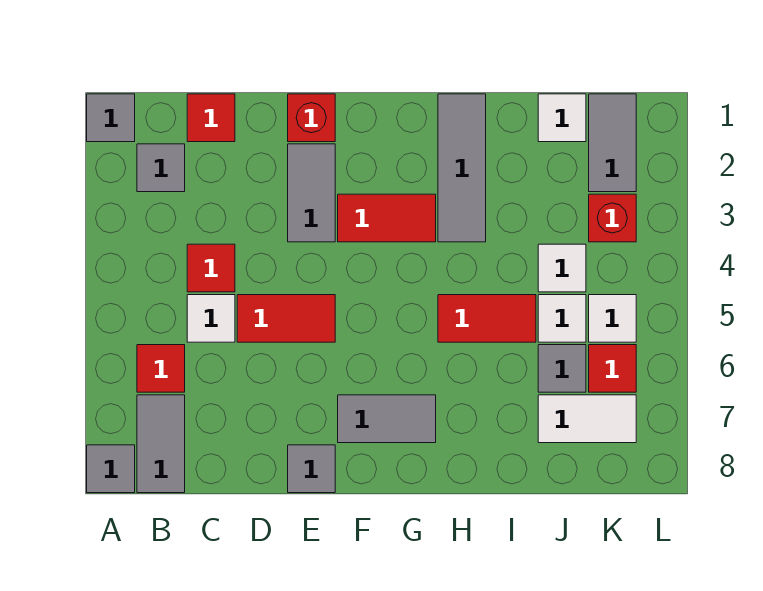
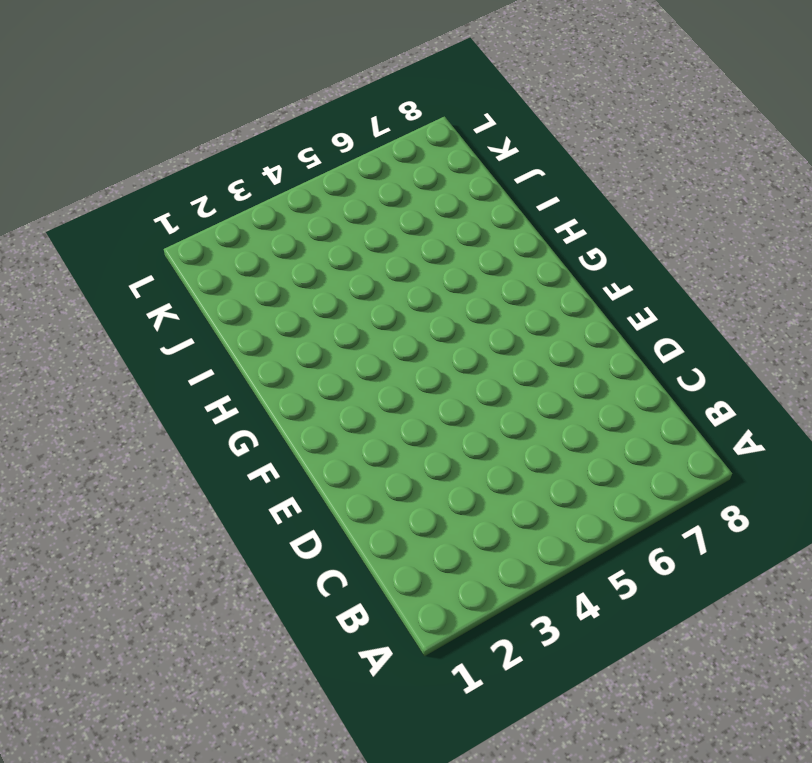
none -> grey 1x1 tile [87,94,135,142]
none -> grey 1x1 tile [87,445,135,493]
none -> grey 1x1 tile [137,144,185,192]

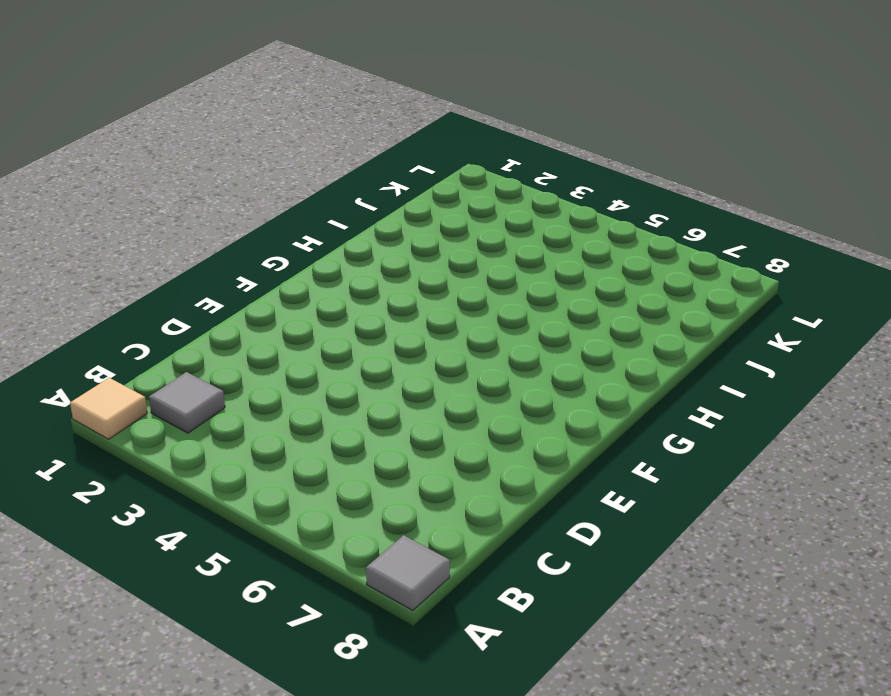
tan 1x1 tile [70,378,147,439] -> grey 1x1 tile [87,94,135,142]
none -> red 1x1 tile [137,345,185,392]
none -> grey 1x2 tile [137,395,185,493]
none -> red 1x1 tile [187,94,235,142]

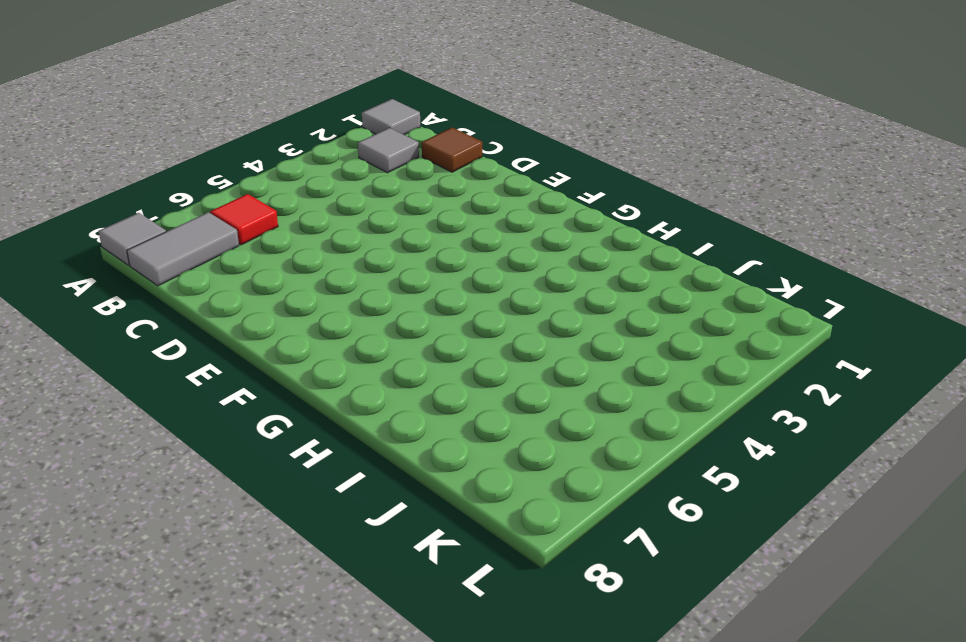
brown 1x1 tile [422,127,482,172] -> red 1x1 tile [187,94,235,142]
none -> red 1x1 tile [187,244,235,292]
none -> white 1x1 tile [187,295,235,342]
none -> red 1x2 tile [237,295,335,342]

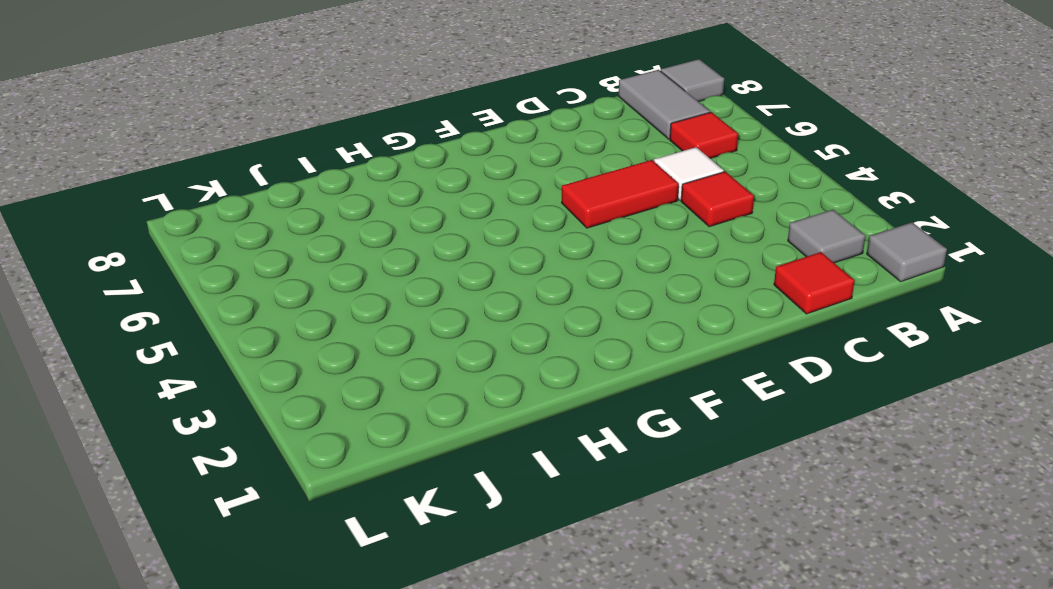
none -> red 1x1 brick [288,94,335,142]
none -> grey 1x2 tile [288,144,335,242]
none -> grey 1x1 tile [288,445,335,493]

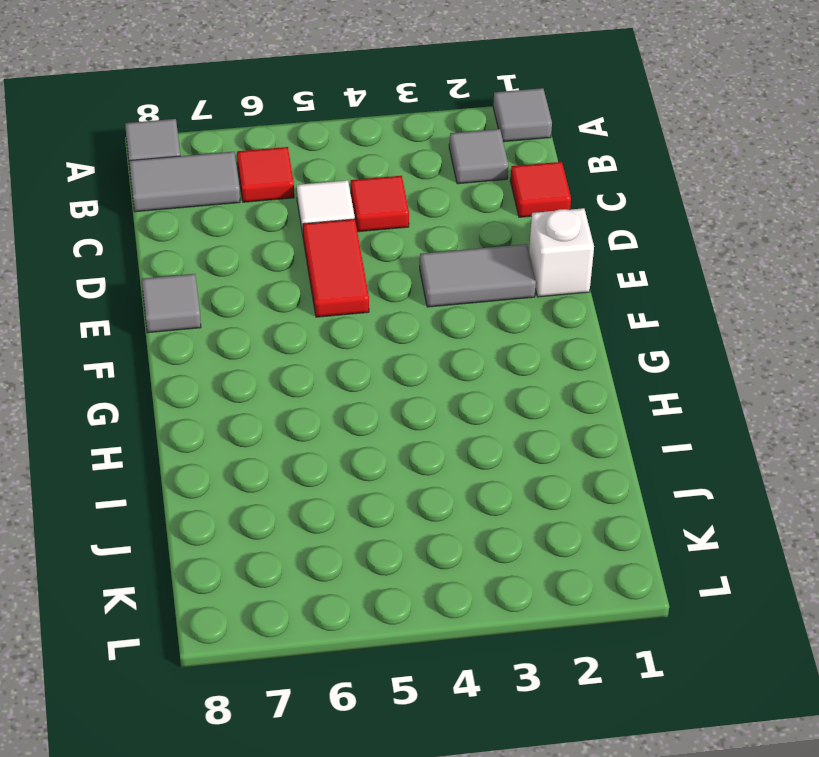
white 1x1 brick [529,208,594,297] -> red 1x1 brick [288,94,335,142]
none -> red 1x2 tile [338,194,436,242]
none -> grey 1x2 tile [338,395,436,443]
none -> grey 1x3 tile [438,94,486,242]

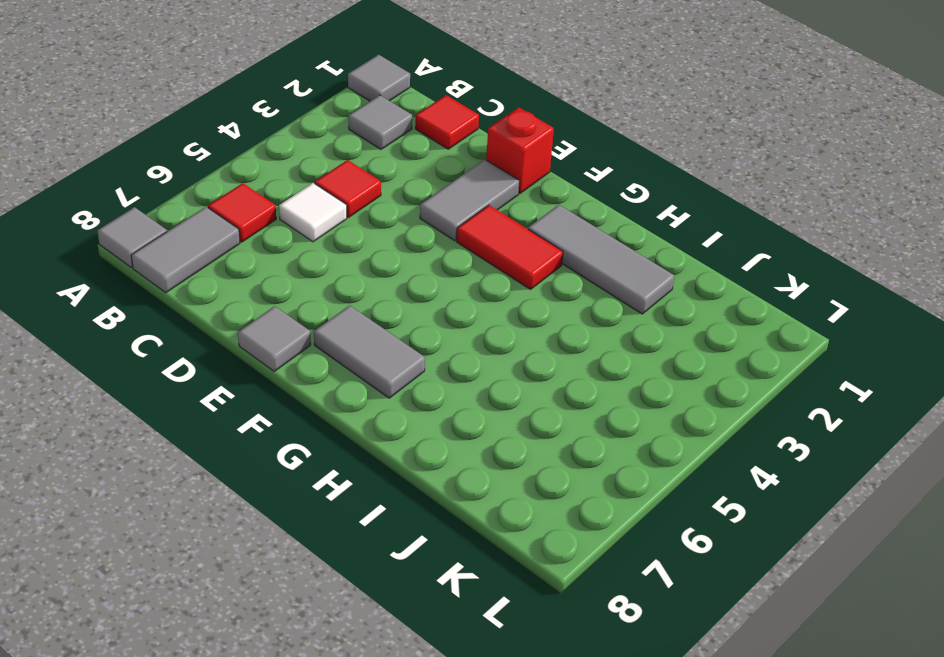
grey 1x3 tile [528,205,674,314] -> grey 1x3 tile turned to [438,94,486,242]
none -> red 1x2 tile [237,295,335,342]
none -> red 1x2 tile [438,295,536,342]
none -> white 1x1 tile [538,94,586,142]

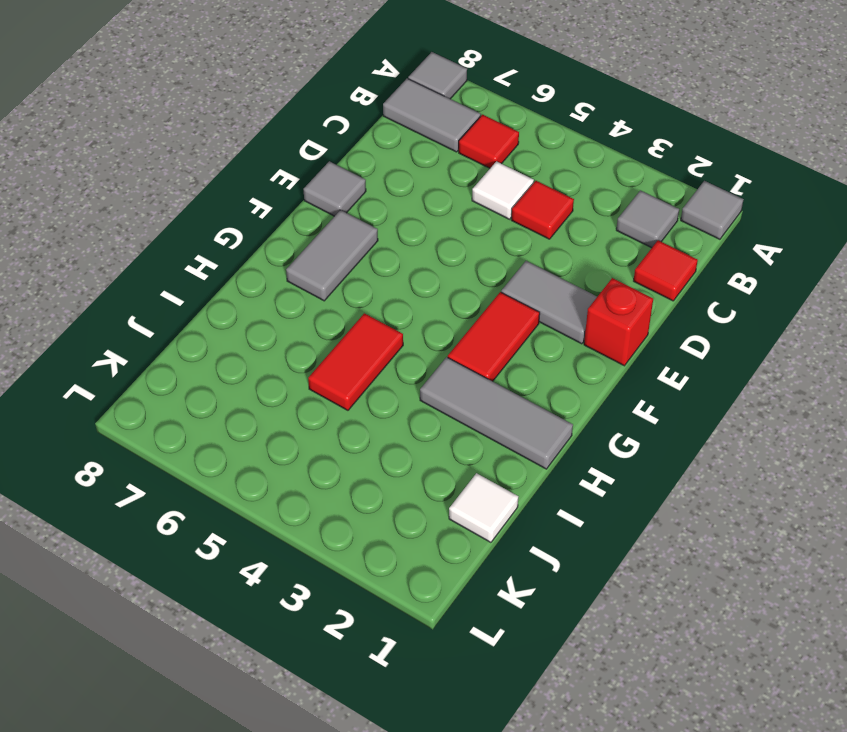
none -> red 1x2 tile [237,295,335,342]
none -> white 1x1 tile [538,244,586,292]
none -> white 1x1 tile [538,295,586,342]

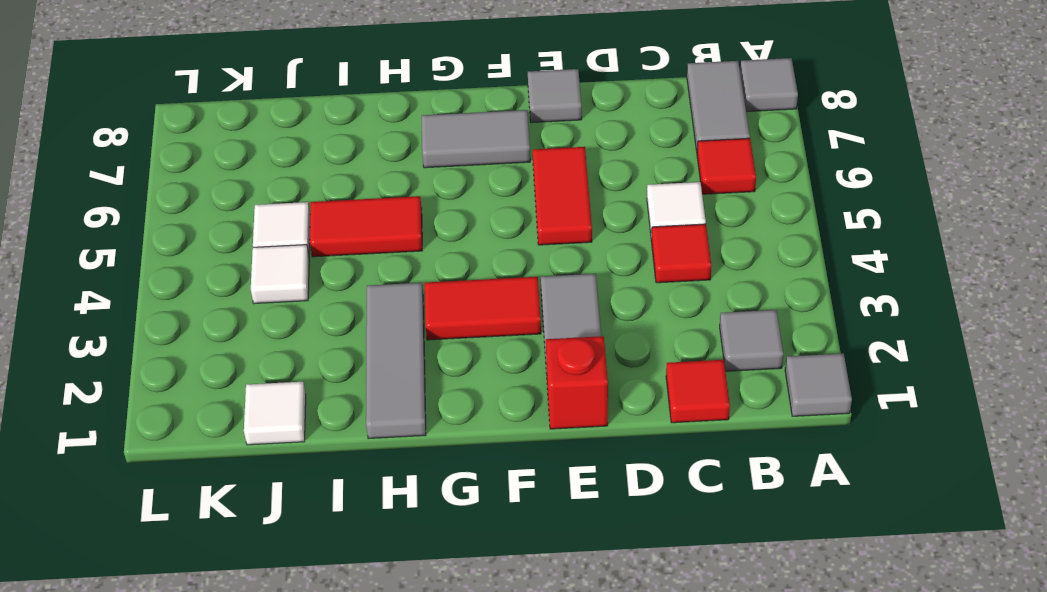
red 1x2 tile [533,147,592,245] -> red 1x2 tile turned to [237,295,335,342]
none -> grey 1x1 tile [538,345,586,392]
none -> white 1x2 tile [538,395,636,443]
none -> grey 1x2 tile [589,94,636,192]

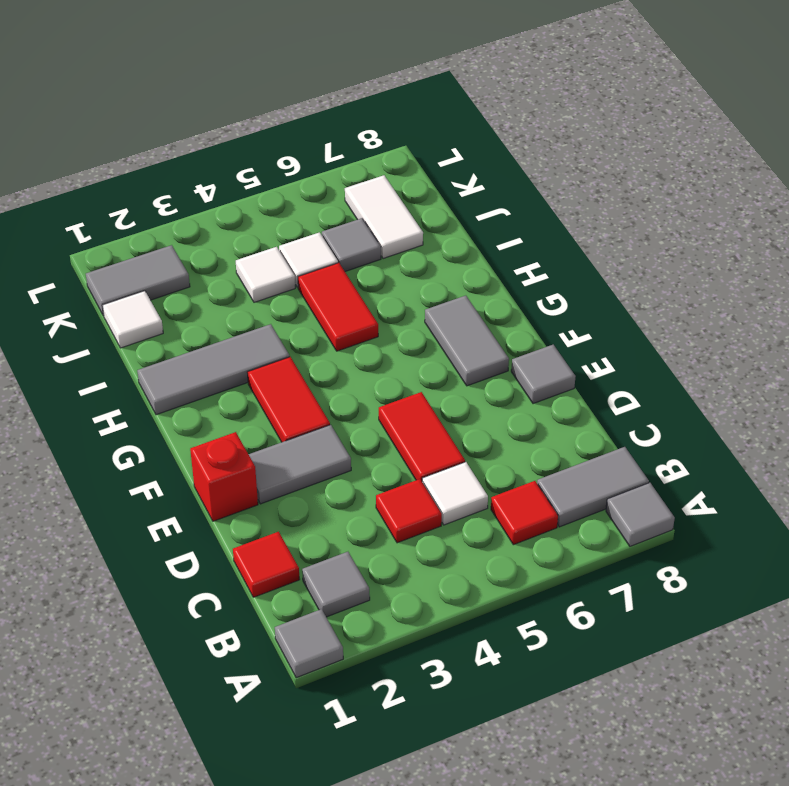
none -> red 1x1 brick [589,194,636,242]
none -> white 1x1 tile [589,295,636,342]
none -> red 1x1 tile [589,345,636,392]

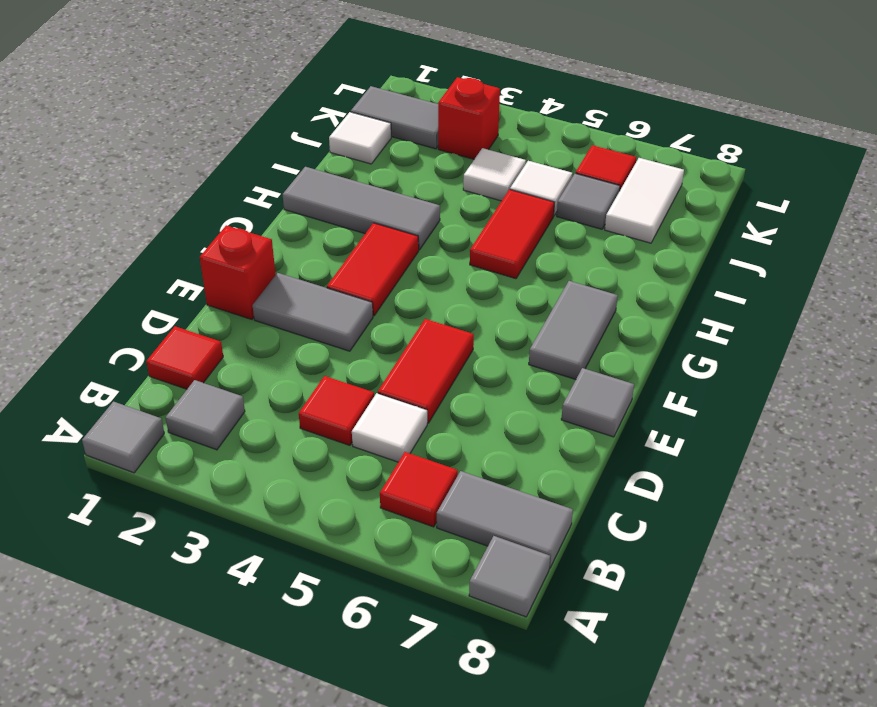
none -> white 1x1 tile [589,295,636,342]

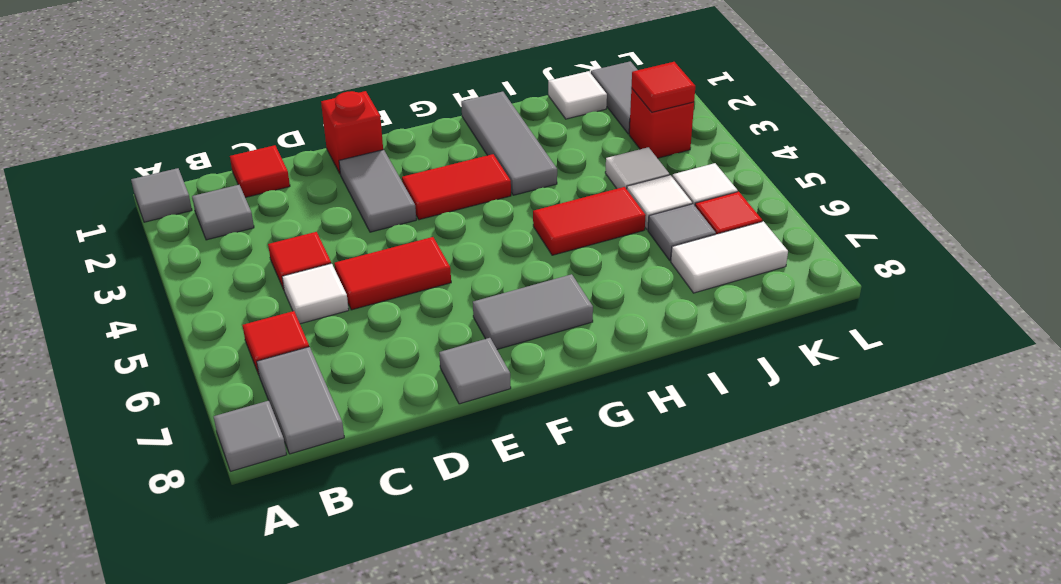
red 1x1 tile [631,62,695,112] -> none

